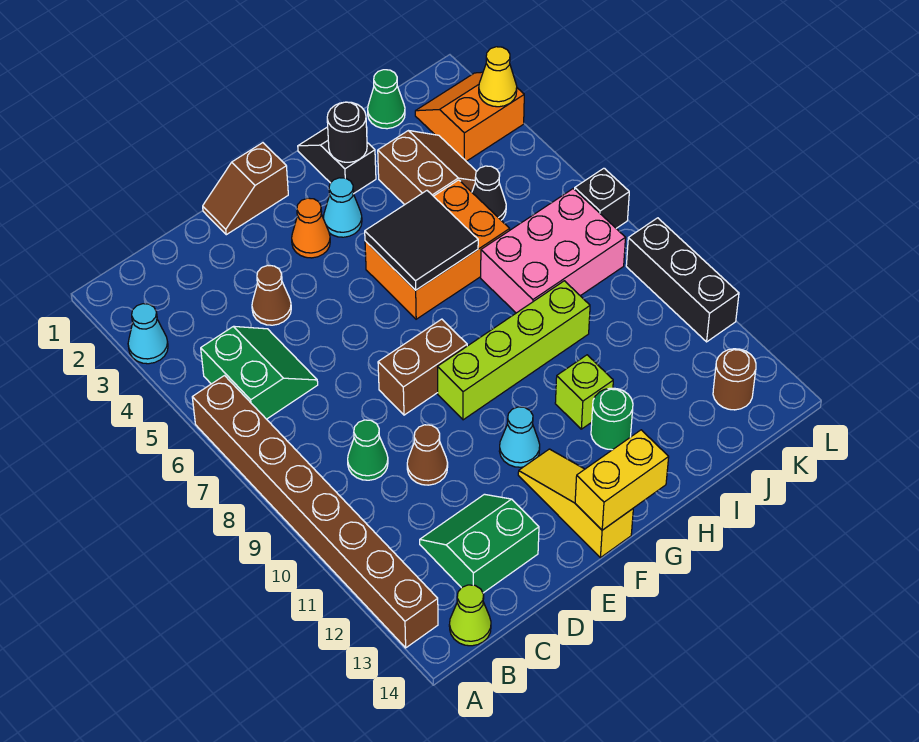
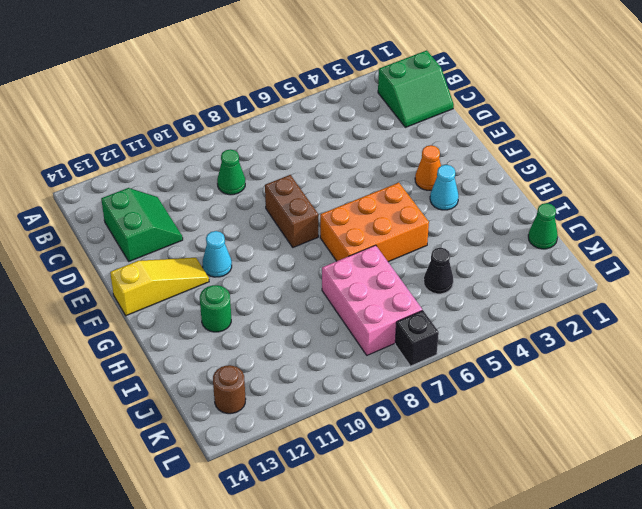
green 2x2 slope [378,50,454,127] -> green 2x2 slope moved to [201,326,318,419]
orange 2x3 brick [320,183,429,262] -> orange 2x3 brick turned to [365,180,510,319]
none -> cyan 1x1 cone [128,304,168,364]
none -> brown 1x8 brick [192,376,438,648]
none -> lime 1x1 cone [449,585,491,646]
none -> brown 1x1 cone [252,265,291,325]

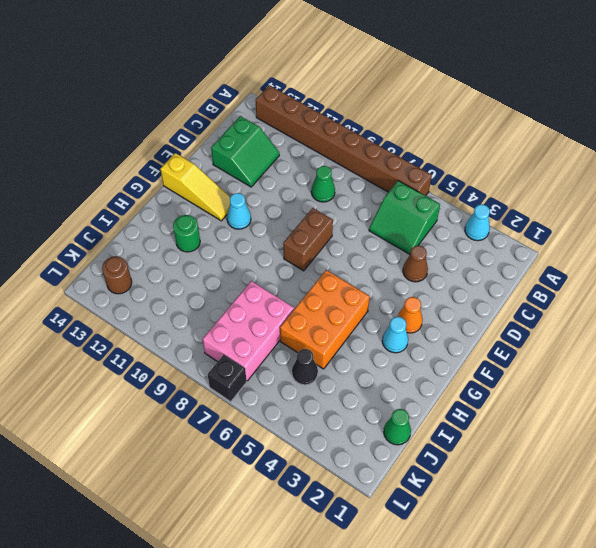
none -> lime 1x1 cone [449,585,491,646]
none -> brown 1x1 cone [407,425,448,485]
none -> brown 1x2 slope [203,143,288,235]
none -> lime 1x4 brick [438,281,590,420]

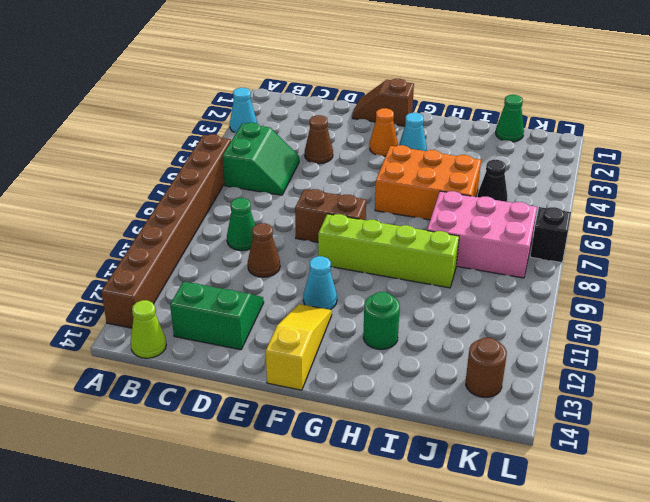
none -> black 1x2 slope [298,127,376,194]
none -> lime 1x1 brick [555,355,613,429]
none -> brown 2x2 slope [378,131,477,205]
none -> orange 2x2 slope [415,72,524,161]

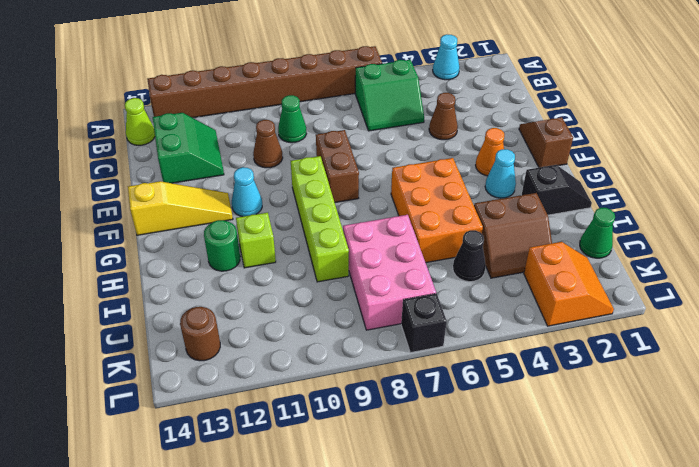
none -> black 1x3 brick [626,218,739,342]
none -> yellow 1x2 brick [575,430,669,530]
none -> black 2x2 tile [365,191,478,290]
none -> black 1x1 round brick [327,102,367,162]

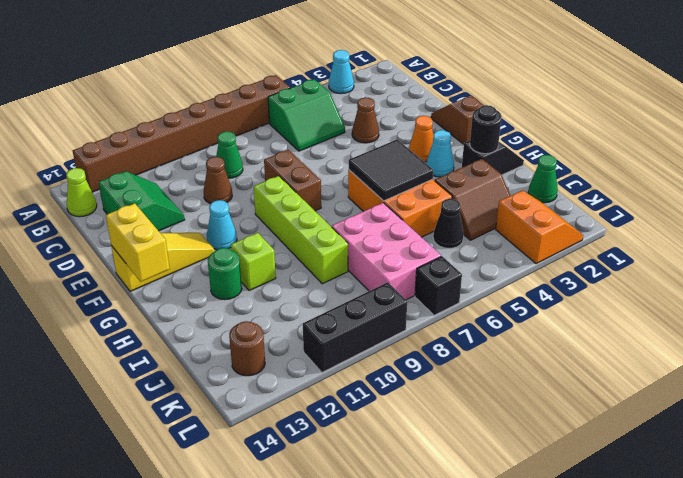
none -> yellow 1x1 cone [479,47,517,107]

